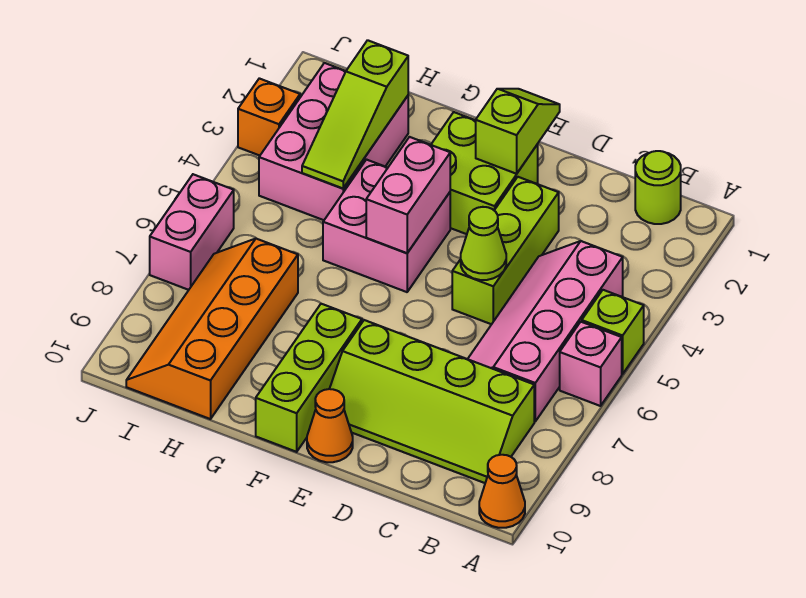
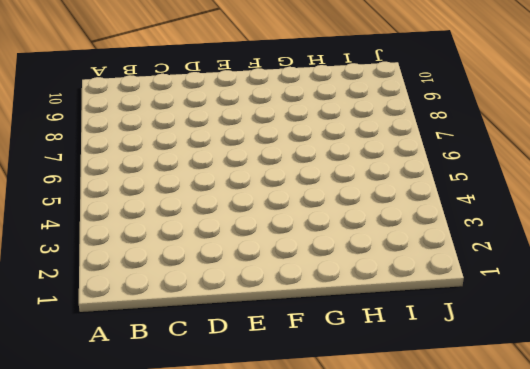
none -> lime 1x1 brick [582,290,644,374]
none -> pink 1x1 brick [560,322,622,406]
none -> orange 1x1 cone [479,455,525,528]

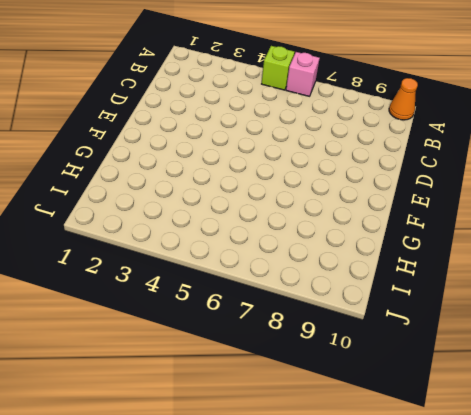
none -> lime 1x1 round brick [635,151,681,224]
none -> pink 2x4 slope [468,241,623,421]
none -> lime 2x4 slope [330,320,534,483]

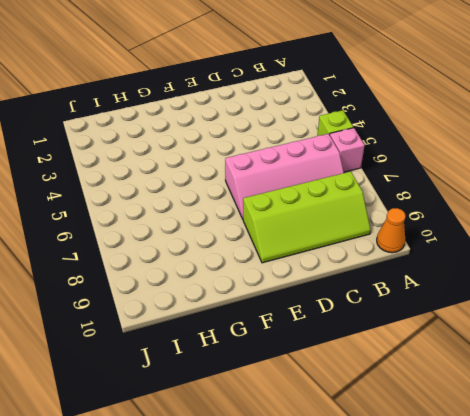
pink 2x4 slope [225,134,344,219] -> pink 2x4 slope turned to [468,241,623,421]
none -> lime 1x1 round brick [635,151,681,224]
none -> lime 1x3 brick [452,177,559,324]
none -> lime 2x2 brick [431,112,538,234]

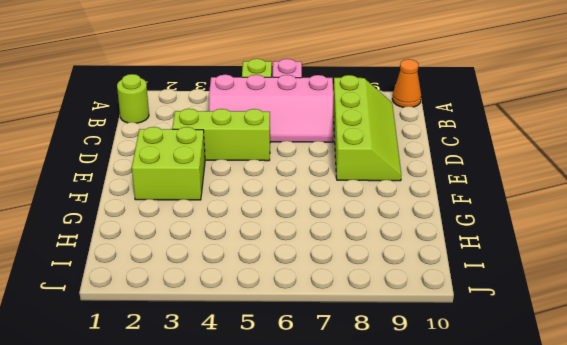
none -> orange 1x1 cone [307,389,353,462]
none -> pink 2x2 brick [323,160,450,292]
none -> lime 1x3 brick [256,304,362,452]

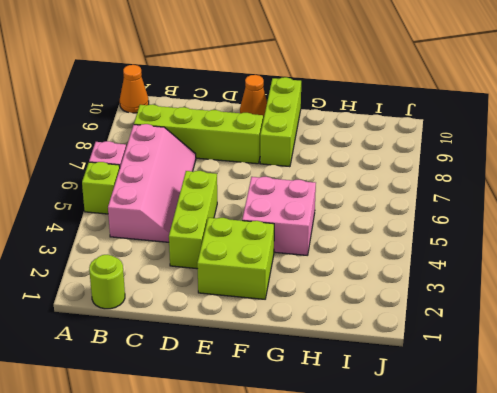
none -> pink 2x3 brick [259,63,408,220]
none -> orange 2x4 slope [126,239,298,419]
none -> orange 1x1 brick [238,78,300,156]

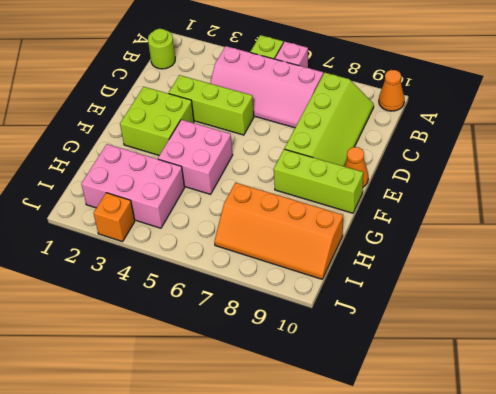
none -> pink 1x2 brick [150,174,234,290]
none -> lime 1x1 cone [461,207,506,280]
none -> lime 1x2 slope [476,89,560,174]

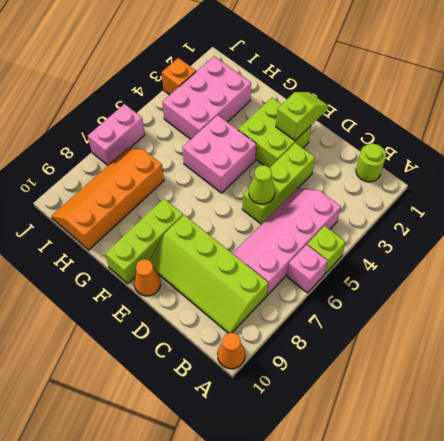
none -> pink 1x2 brick [366,137,450,253]
none -> lime 1x3 slope [302,40,408,189]

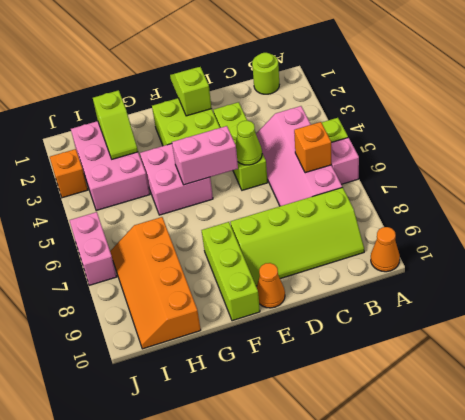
orange 1x1 brick [294,122,331,173] -> none
pink 1x2 brick [172,126,238,185] -> pink 1x2 brick turned to [366,137,450,253]
lime 1x2 slope [93,90,138,159] -> lime 1x3 slope [302,40,408,189]

